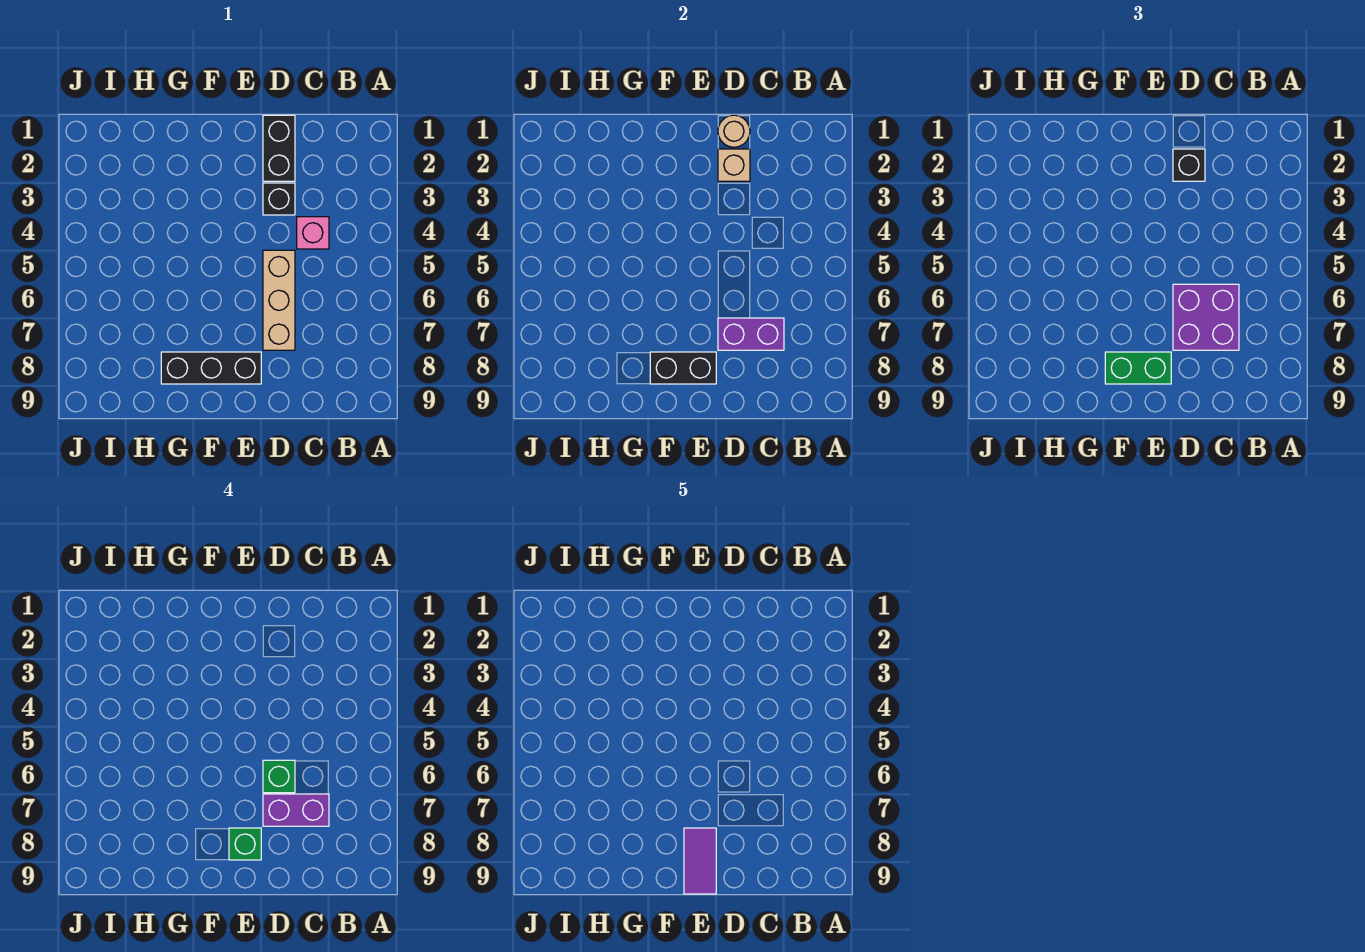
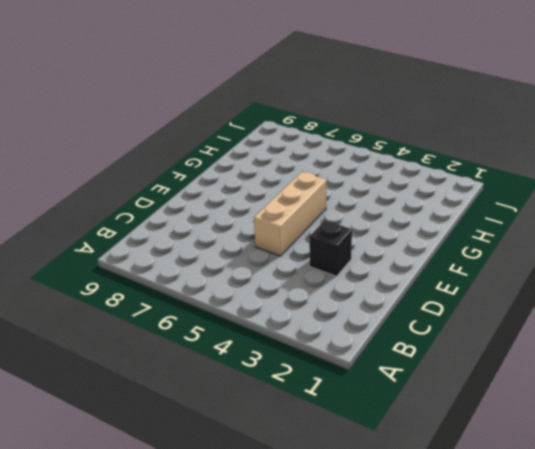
tan 1x3 brick [254,172,326,256] -> tan 1x3 brick turned to [263,250,295,350]
none -> pink 1x1 brick [297,217,329,249]
none -> black 1x2 brick [263,115,295,181]
none -> black 1x3 brick [161,352,261,384]

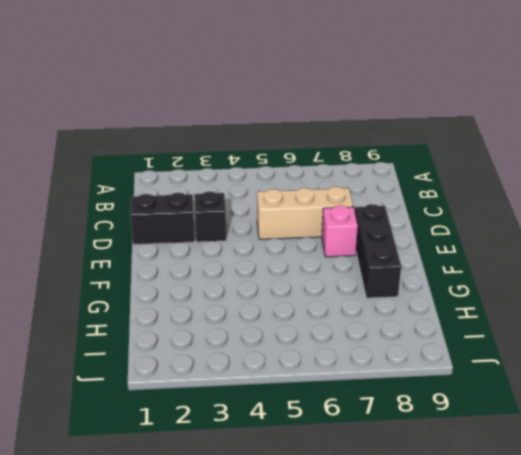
pink 1x1 brick [322,206,358,257] -> pink 1x1 brick moved to [297,217,329,249]
none -> purple 1x2 brick [718,318,784,350]
none -> tan 1x1 round brick [718,115,750,147]
none -> tan 1x1 brick [718,149,750,181]

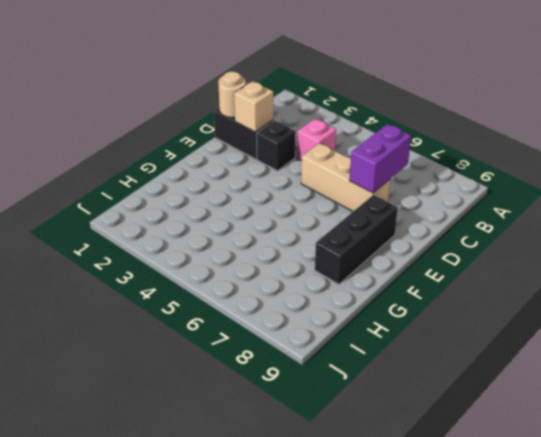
none -> black 1x2 brick [650,352,716,384]
none -> purple 2x2 brick [1173,284,1239,350]
none -> black 1x1 brick [1173,149,1205,181]

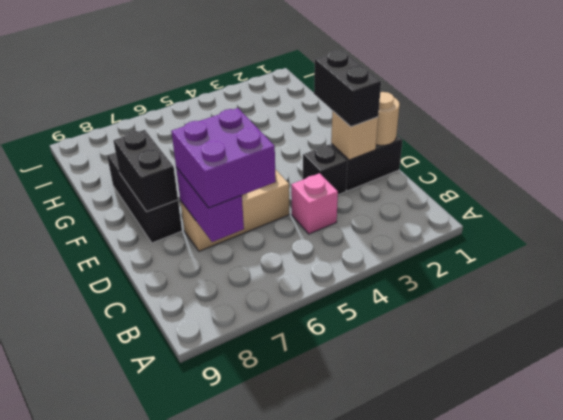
black 1x2 brick [314,50,381,127] -> black 1x1 brick [1173,149,1205,181]
none -> green 1x2 brick [1105,352,1171,384]
none -> purple 1x2 brick [263,794,329,826]
none -> green 1x1 brick [263,760,295,793]

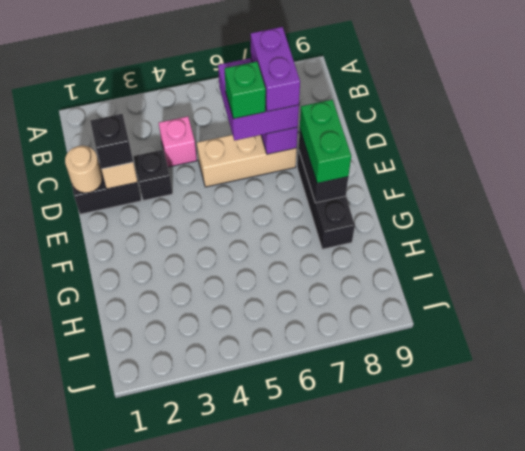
none -> green 1x1 brick [229,828,261,860]
none -> purple 1x2 tile [684,828,716,894]

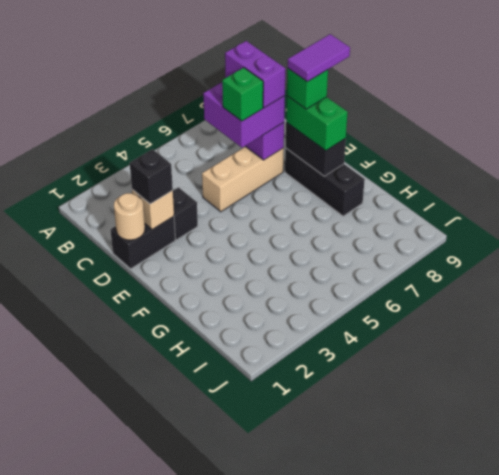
none -> pink 1x1 brick [297,217,329,249]

